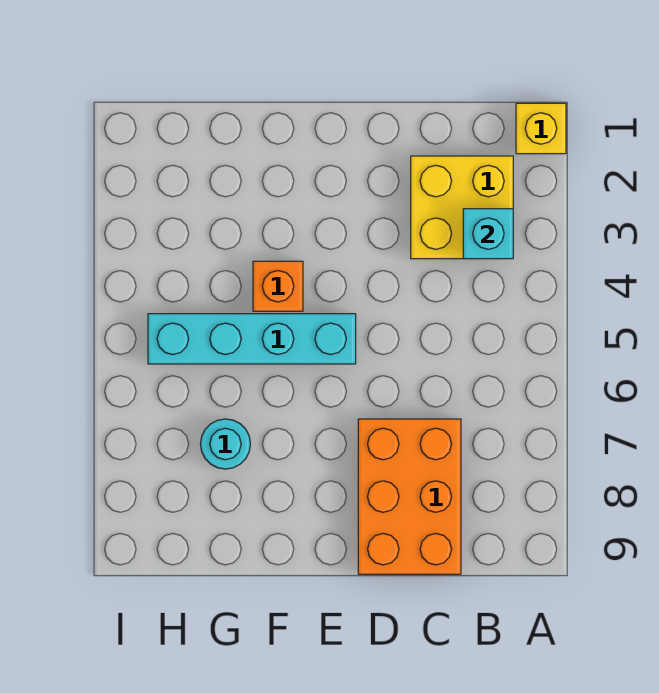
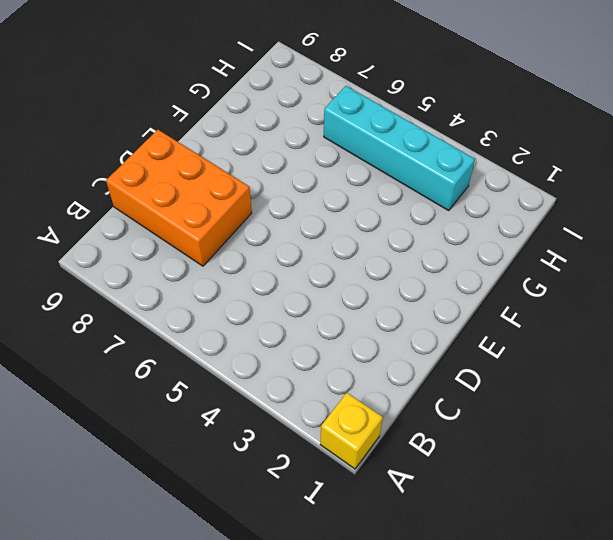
cyan 1x4 brick [324,86,475,211] -> cyan 1x4 brick turned to [148,314,356,364]
none -> yellow 2x2 brick [411,156,513,259]
none -> orange 1x1 brick [253,261,303,311]

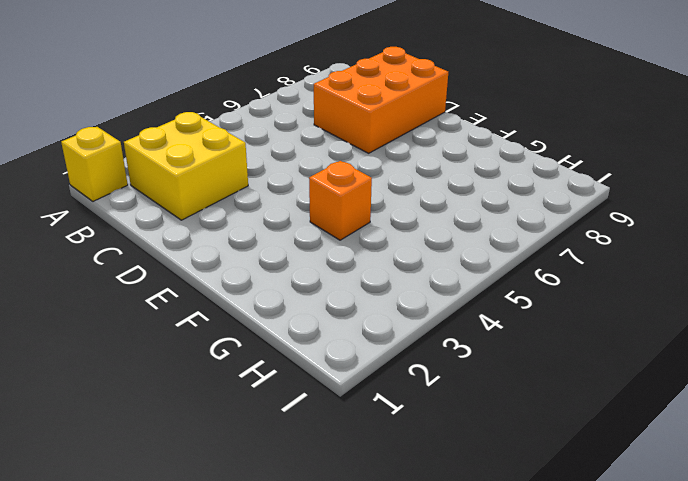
none -> cyan 1x4 brick [148,314,356,364]
none -> cyan 1x1 round brick [201,419,250,469]

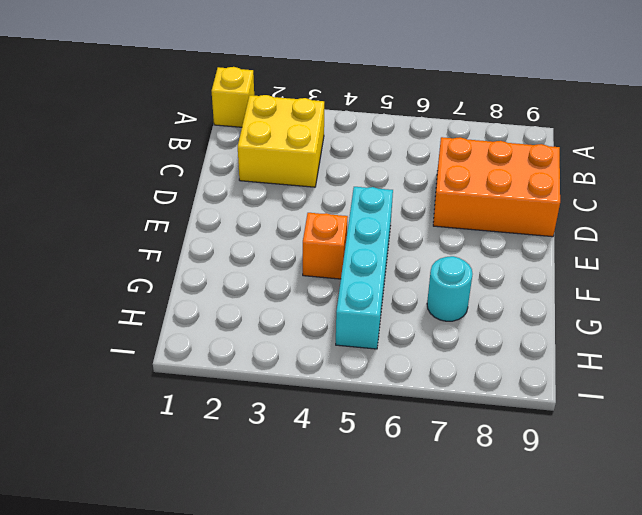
none -> cyan 1x1 brick [463,209,513,259]

